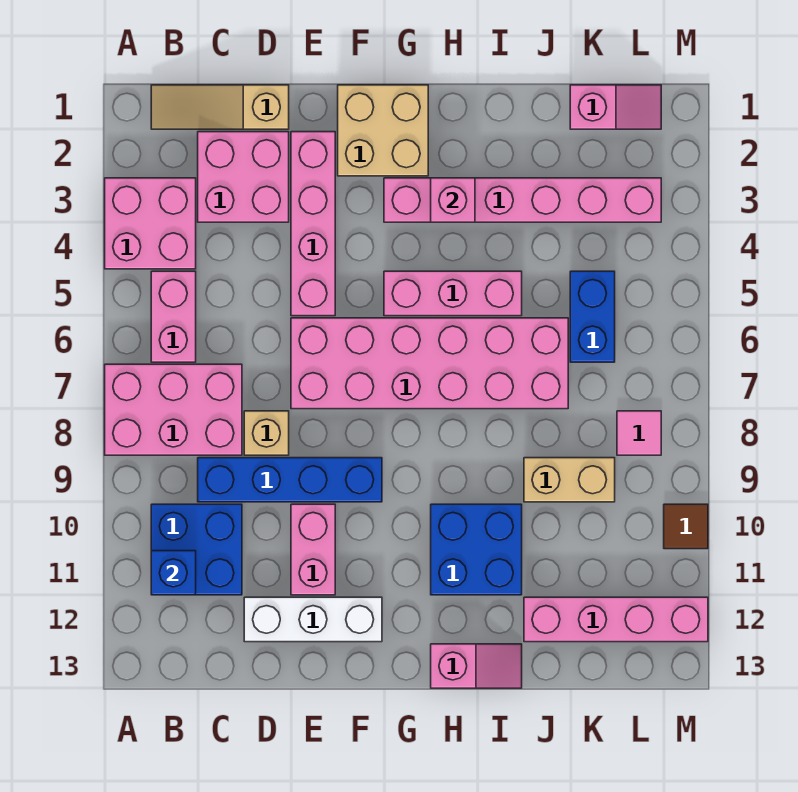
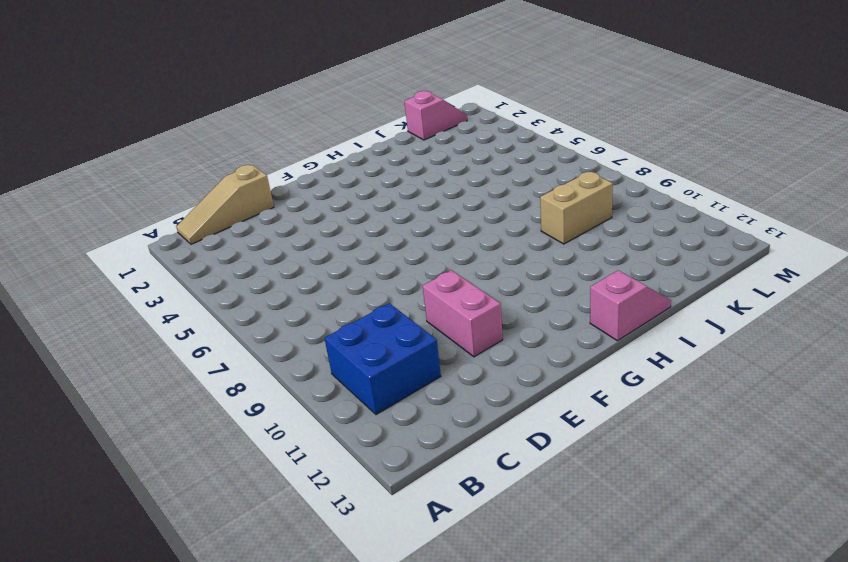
none -> pink 2x2 brick [105,178,196,269]
none -> pink 2x3 brick [105,364,242,455]
none -> pink 1x2 brick [151,271,196,362]

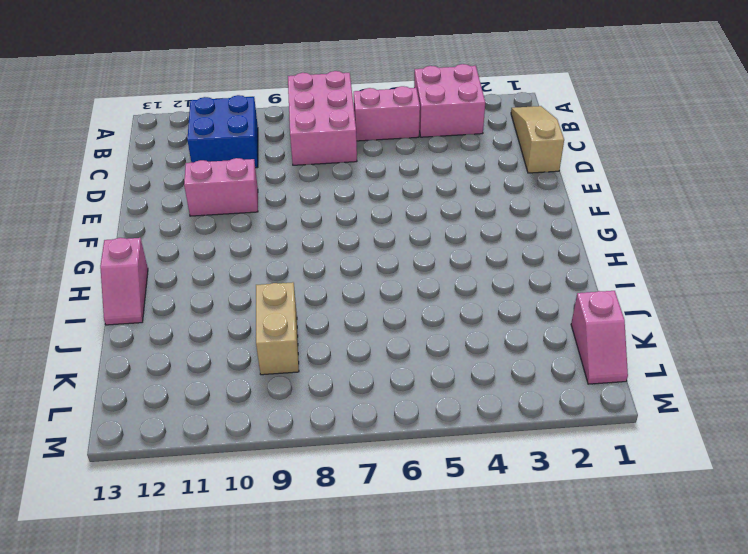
none -> pink 2x2 brick [198,132,289,222]
none -> blue 1x4 brick [198,458,382,502]
none -> tan 1x1 brick [244,411,289,455]

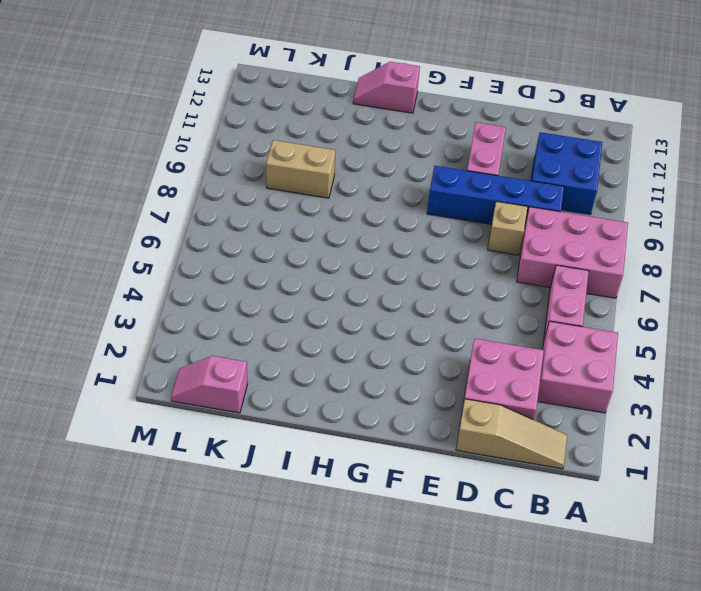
none -> white 1x3 brick [244,597,382,642]
none -> pink 1x4 brick [291,132,335,316]
none -> pink 2x6 brick [291,318,568,409]

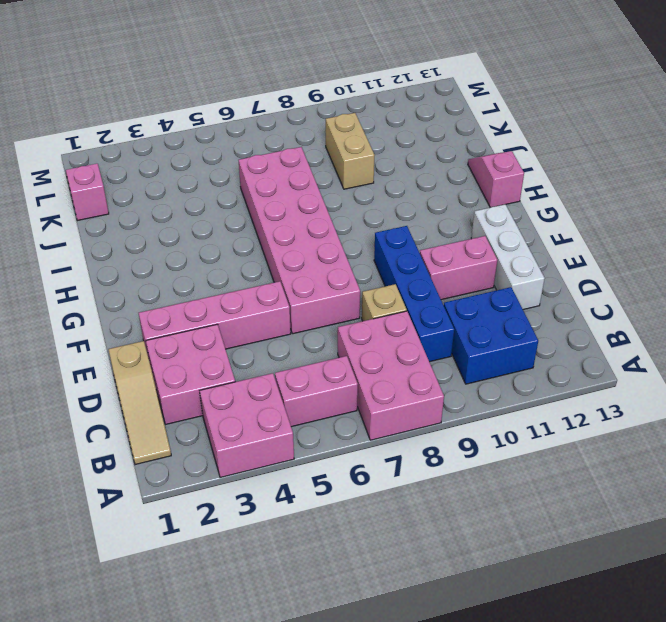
none -> tan 2x2 brick [338,85,428,176]
none -> pink 1x6 brick [384,178,661,222]
none -> pink 1x3 brick [384,271,522,316]

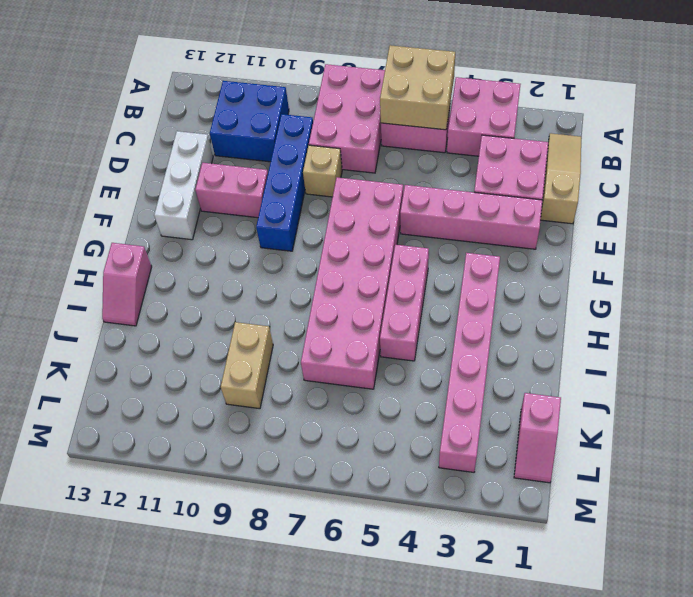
tan 2x2 brick [380,45,455,130] -> tan 2x2 brick moved to [338,85,428,176]
none -> blue 2x2 brick [431,504,522,595]
none -> pink 1x4 brick [524,597,708,642]
none -> blue 1x2 brick [570,271,615,362]

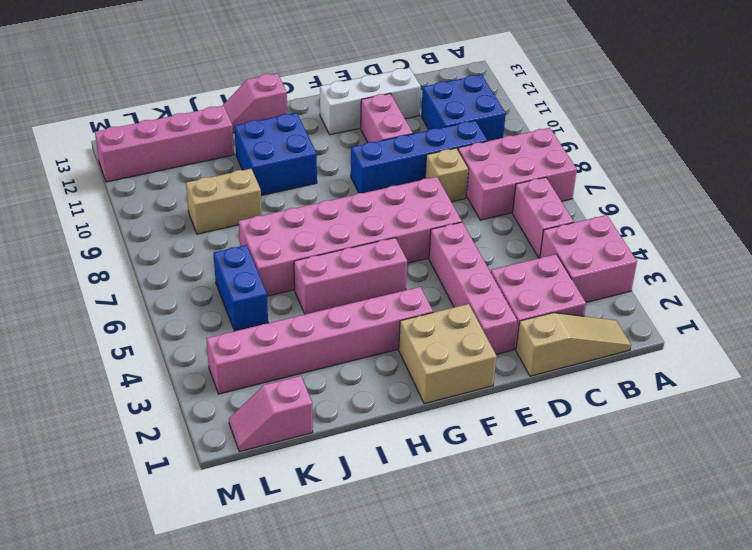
none -> pink 1x1 tile [617,411,661,455]
none -> brown 1x1 tile [664,504,708,549]
none -> blue 1x1 brick [151,551,196,595]

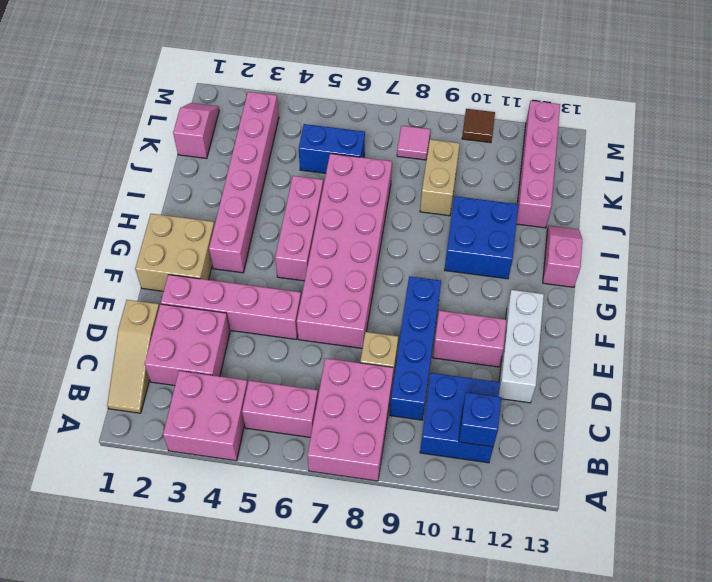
none -> pink 1x1 brick [431,178,475,222]

